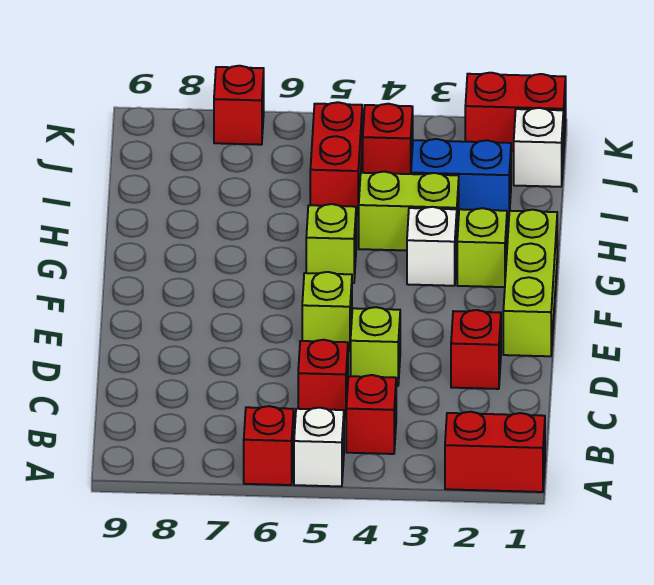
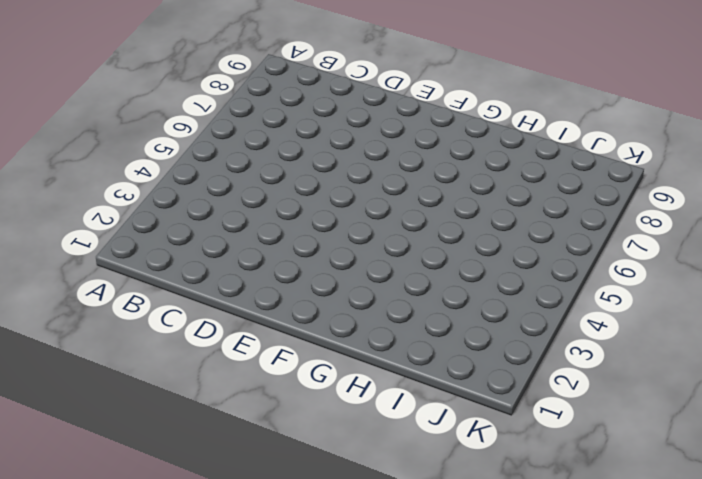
none -> red 1x2 brick [445,412,545,492]
none -> white 1x1 brick [294,408,344,486]
none -> red 1x1 brick [244,406,294,485]

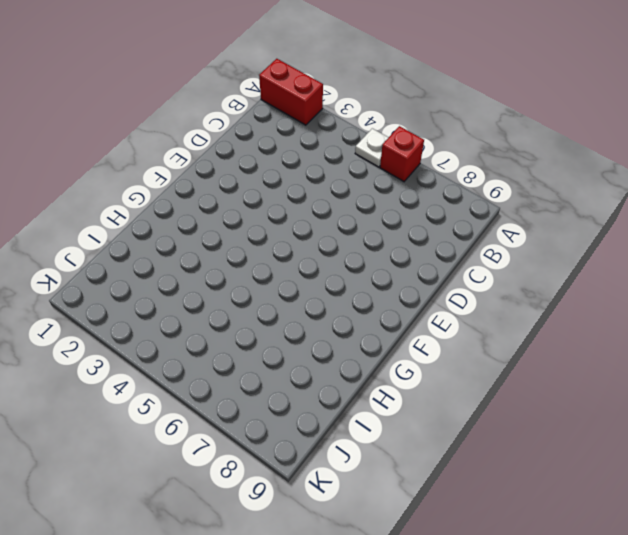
white 1x1 plate [355,128,389,167] -> white 1x1 brick [294,408,344,486]
none -> red 1x1 brick [346,375,396,454]
none -> red 1x1 brick [298,340,348,419]
none -> red 1x1 brick [451,310,501,389]

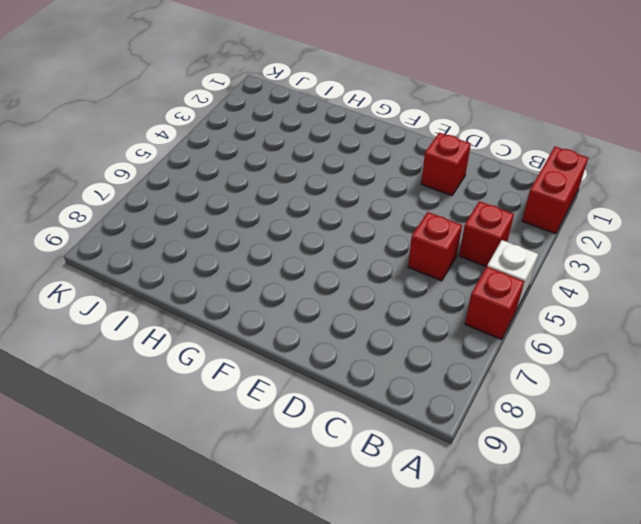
none -> lime 1x1 brick [351,307,400,386]
none -> lime 1x3 brick [503,210,557,356]
none -> lime 1x1 brick [302,272,352,351]

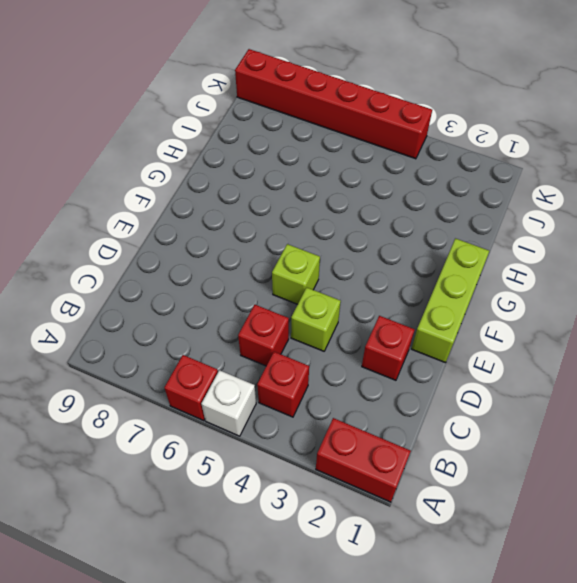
red 1x6 brick [235,49,432,159] -> red 1x1 brick [214,66,264,145]
none -> lime 1x1 brick [457,208,507,287]
none -> white 1x1 brick [407,207,457,286]
none -> lime 1x1 brick [306,204,356,283]

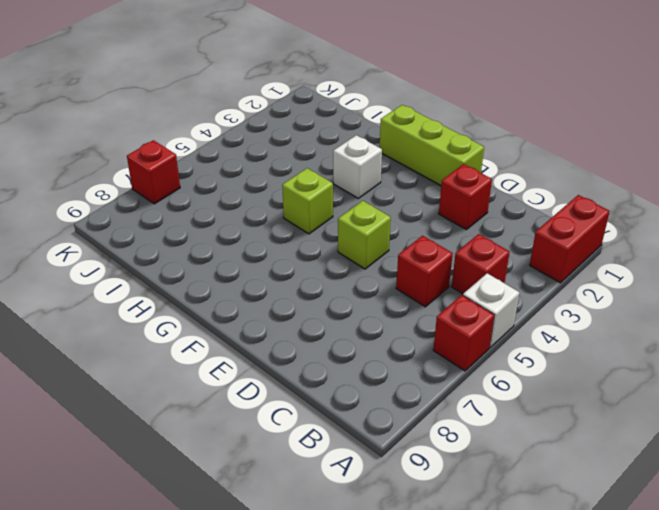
none -> lime 1x1 brick [351,307,400,386]
none -> lime 1x1 brick [457,208,507,287]
none -> lime 1x2 brick [358,172,459,250]

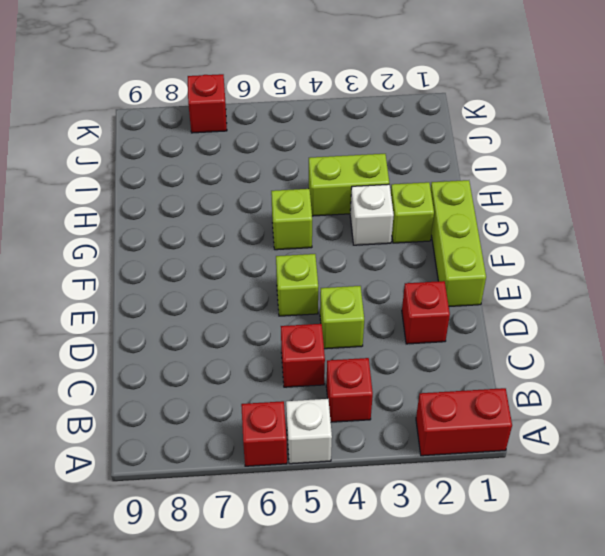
none -> blue 1x2 brick [411,139,511,219]
none -> red 1x2 brick [310,102,362,215]
none -> white 1x1 brick [514,108,564,187]

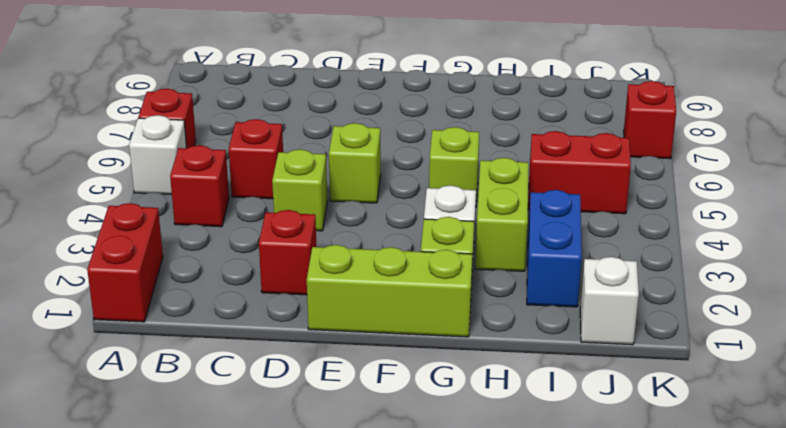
none -> red 1x1 brick [363,104,413,174]
none -> red 1x2 brick [465,73,566,152]

